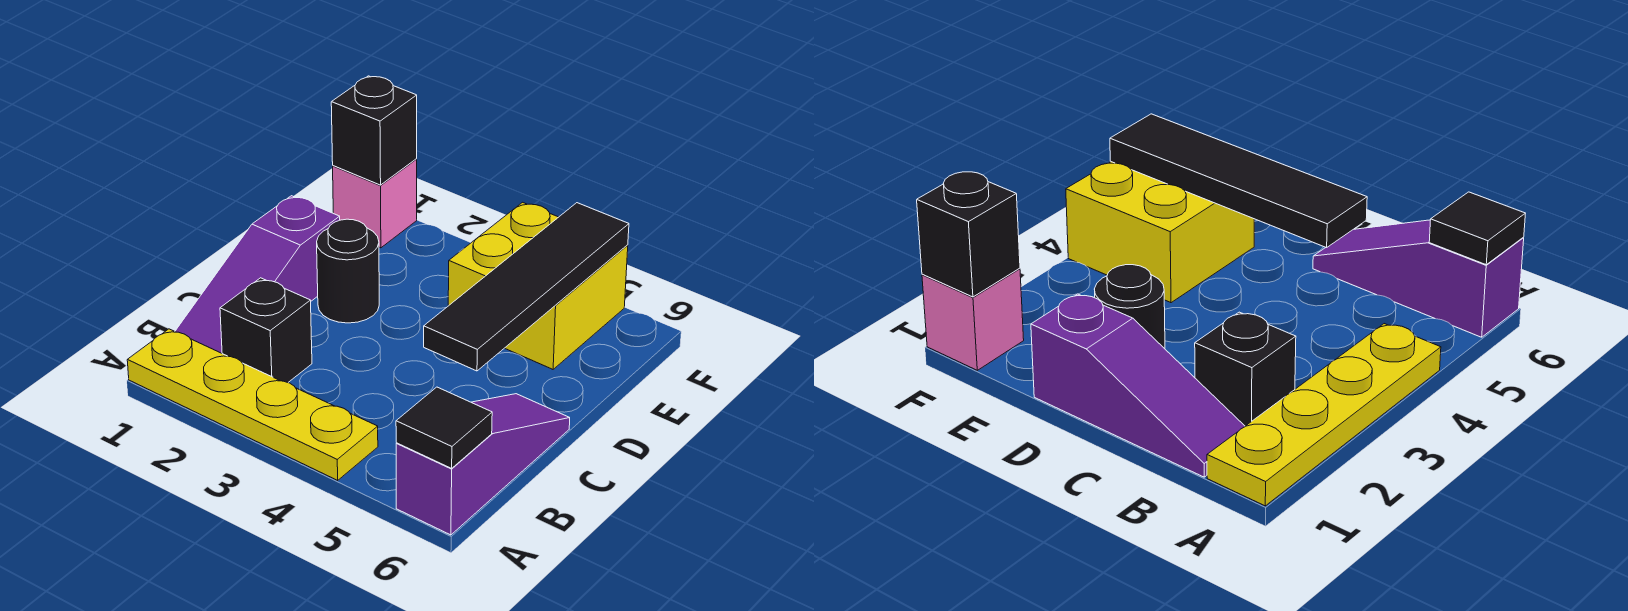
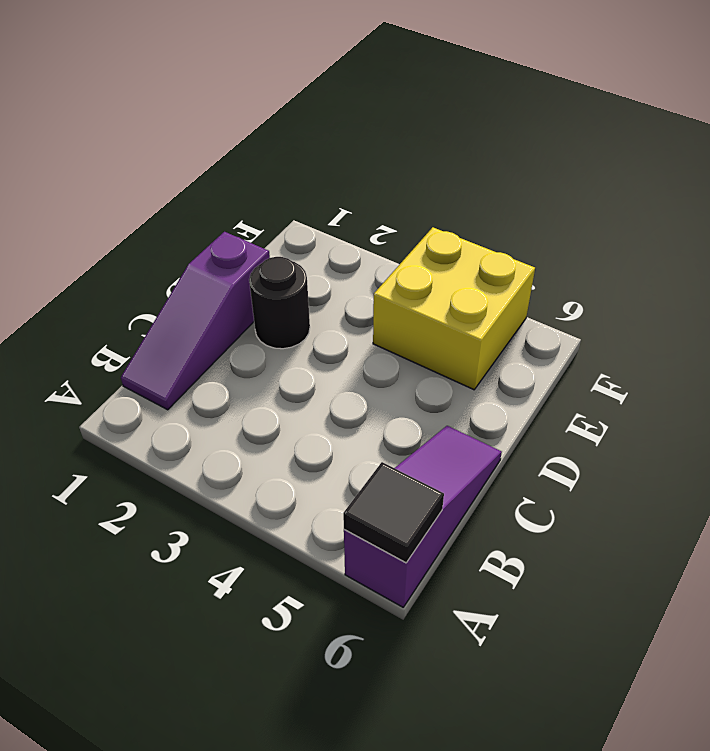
none -> yellow 1x4 plate [127,329,378,480]
none -> black 1x1 brick [220,278,312,383]

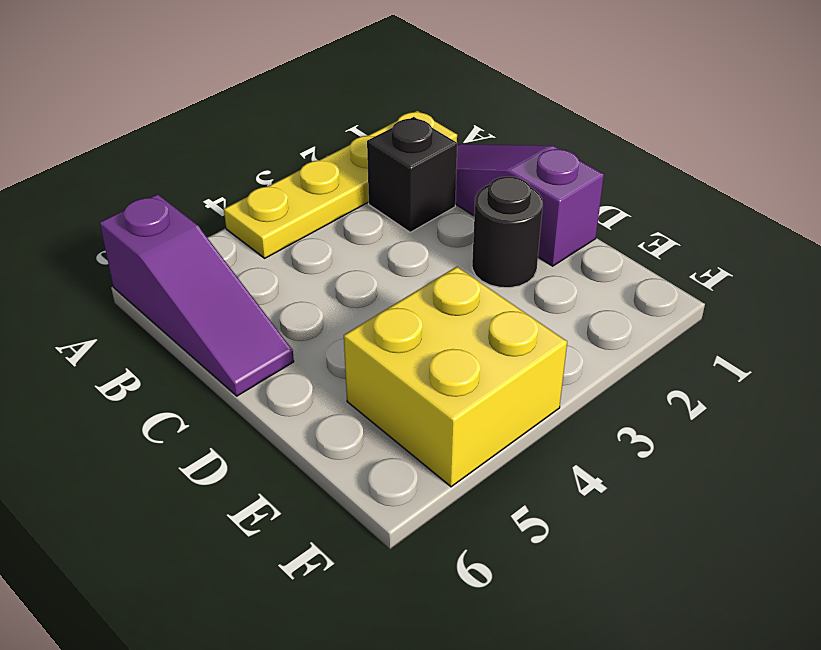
none -> pink 1x1 brick [333,159,417,248]
none -> black 1x1 tile [396,387,492,468]

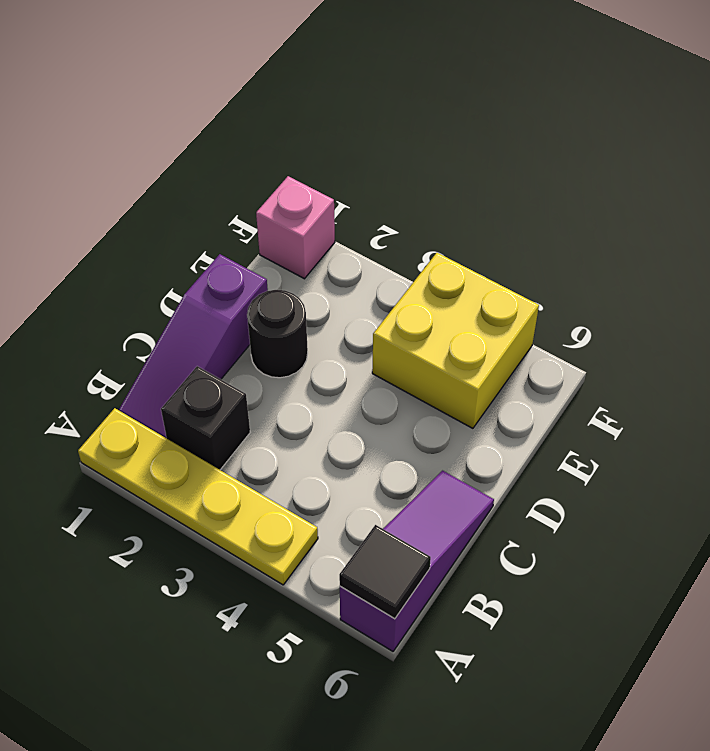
none -> black 1x4 tile [424,203,629,371]
none -> black 1x1 brick [331,76,417,185]

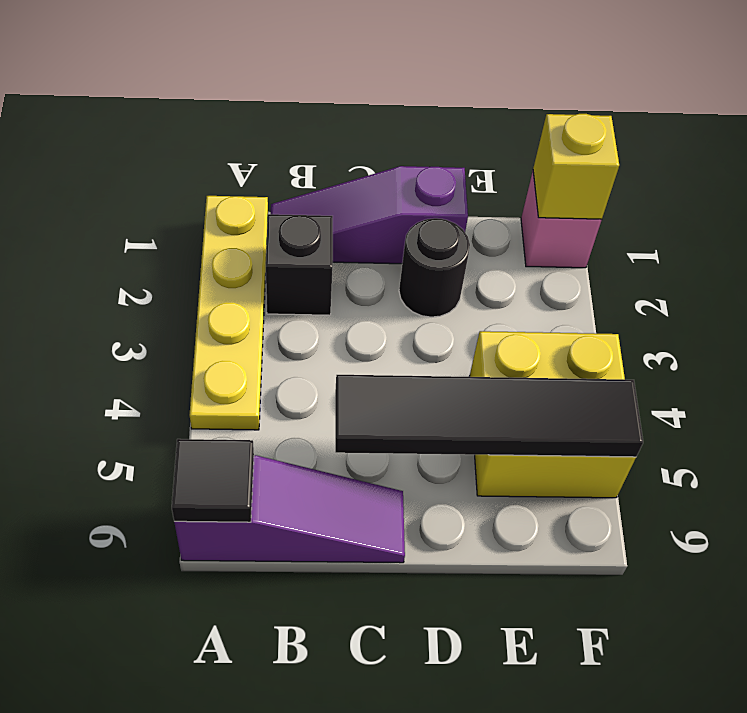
yellow 1x1 brick [533,114,619,220] -> black 1x1 brick [331,76,417,185]

